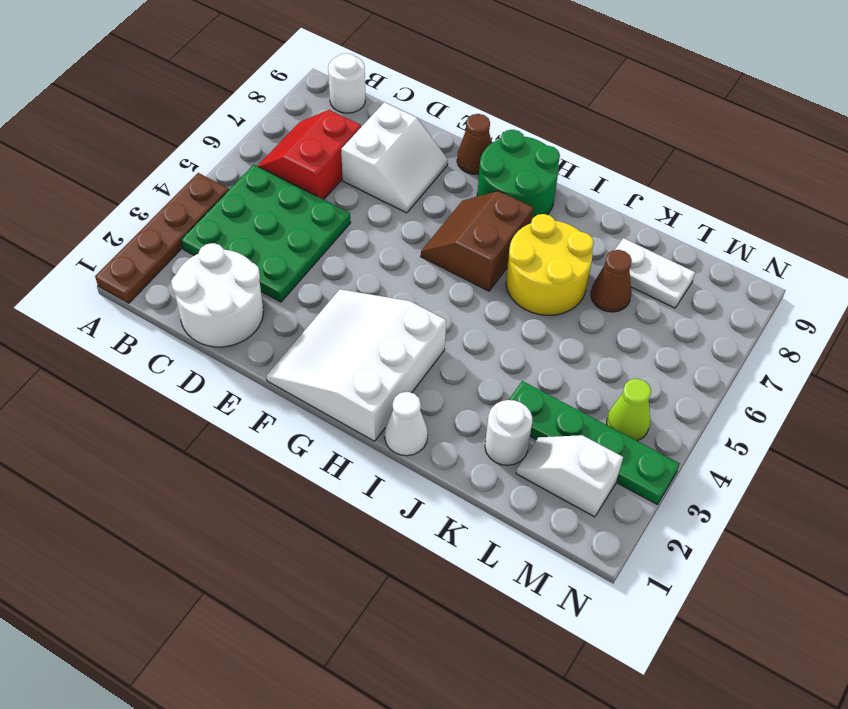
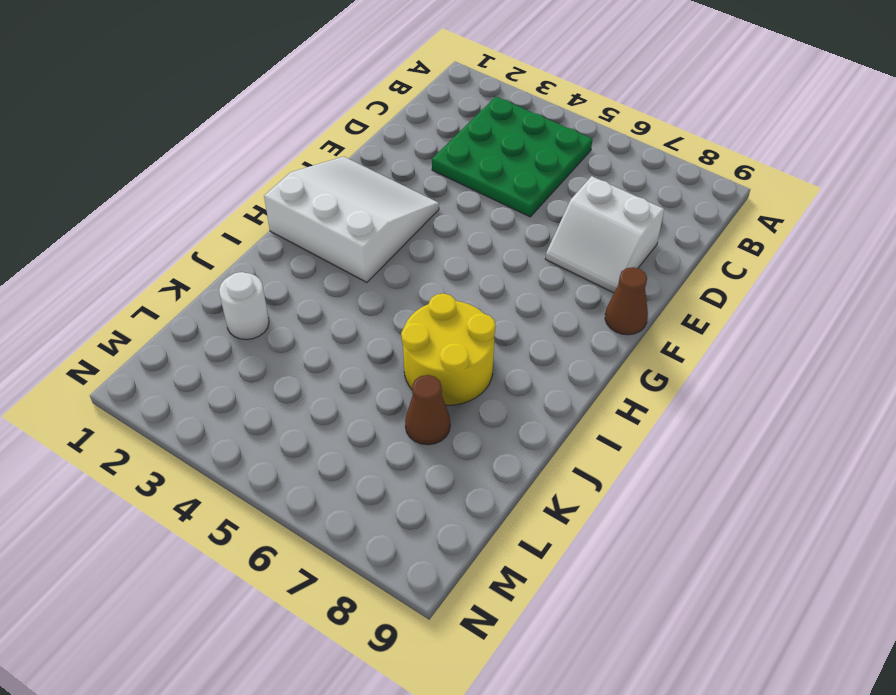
none -> brown 1x4 plate [95,173,229,303]
none -> red 2x2 slope [258,110,361,199]
none -> white 1x1 round brick [328,53,365,113]

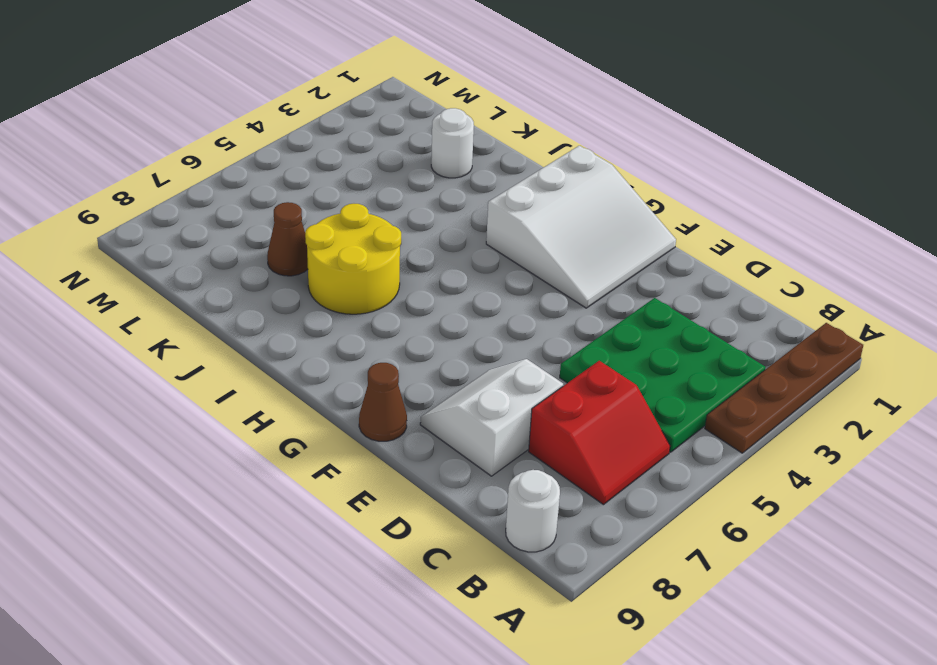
none -> white 2x2 round brick [171,243,264,347]
none -> brown 2x2 slope [421,191,533,291]
none -> green 2x2 round brick [477,130,560,219]

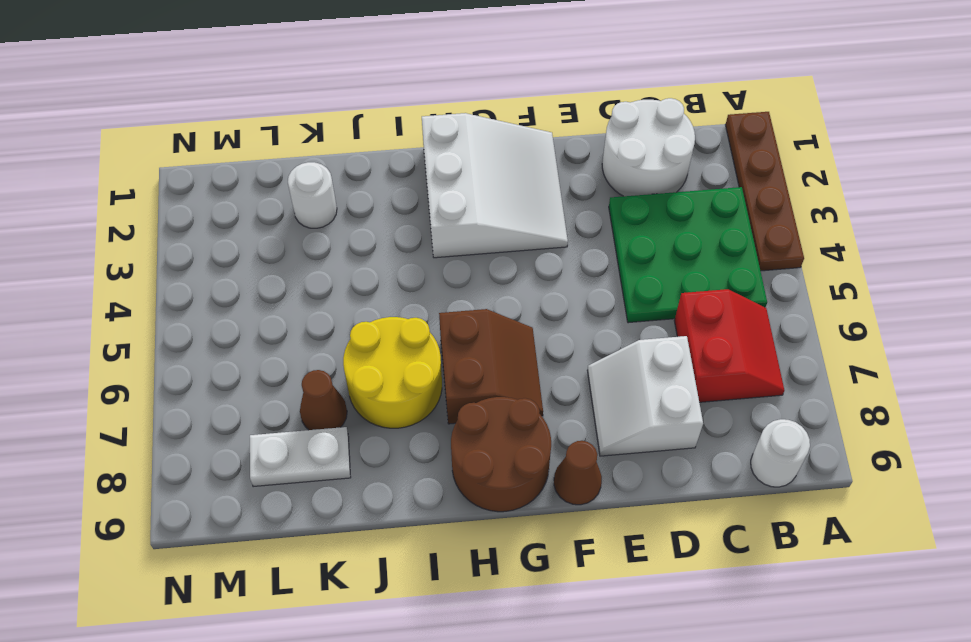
brown 2x2 round brick [451,397,551,512] -> green 2x2 round brick [477,130,560,219]
none -> white 1x1 cone [385,392,428,456]
none -> green 1x4 plate [509,381,680,505]
none -> white 1x2 slope [516,435,623,517]

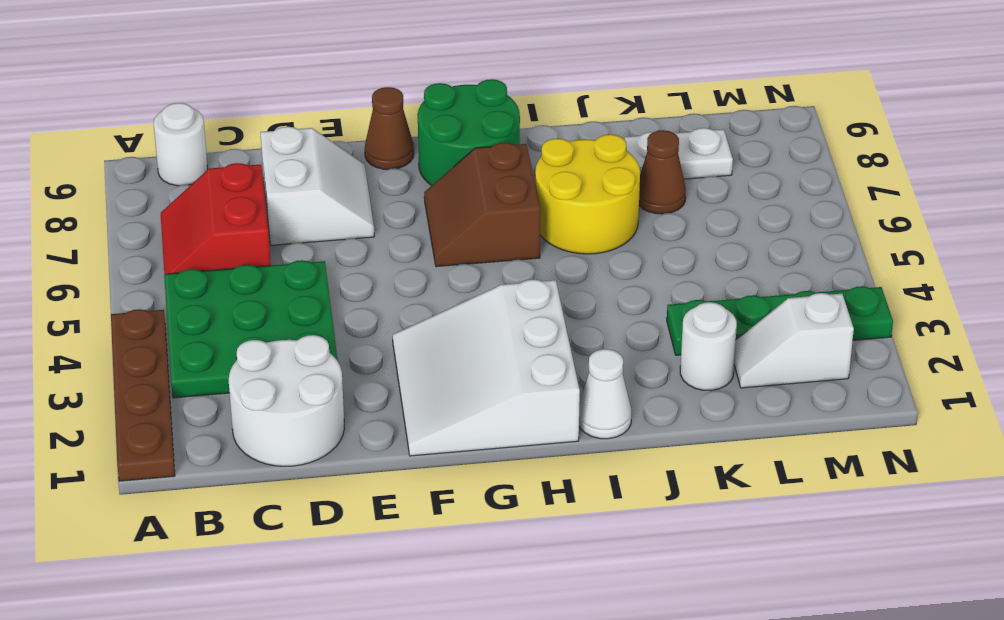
none -> lime 1x1 cone [607,379,651,441]

